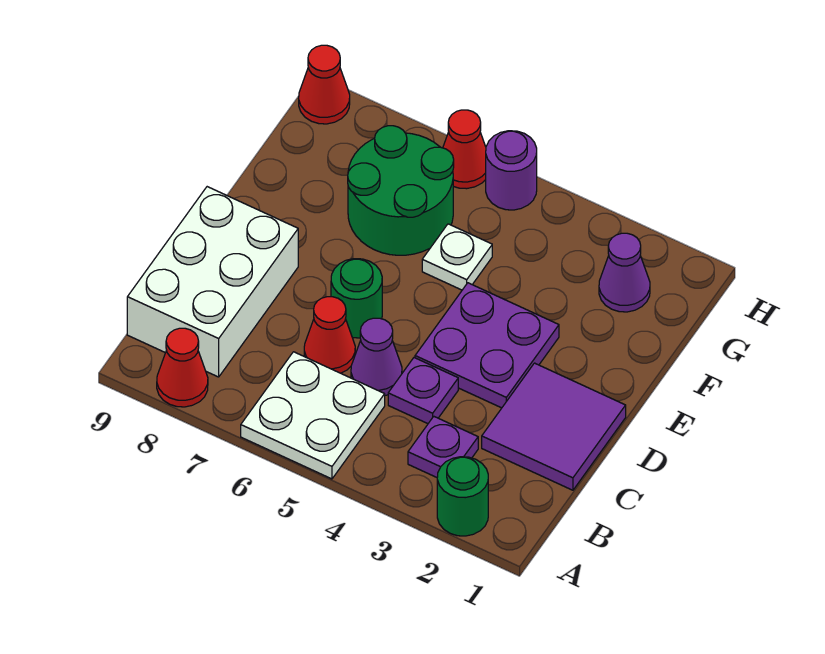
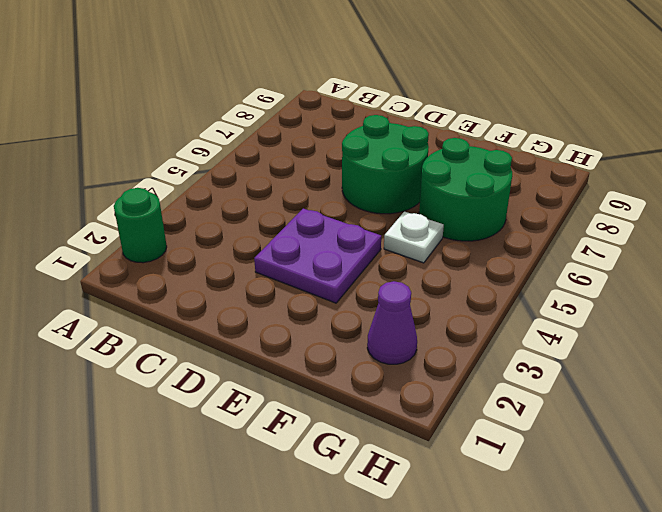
green 2x2 round brick [342,115,429,214] -> green 1x1 round brick [331,259,382,338]
none -> white 2x2 plate [241,352,385,479]
none -> red 1x1 cone [157,328,208,407]
none -> purple 1x1 plate [408,417,478,477]

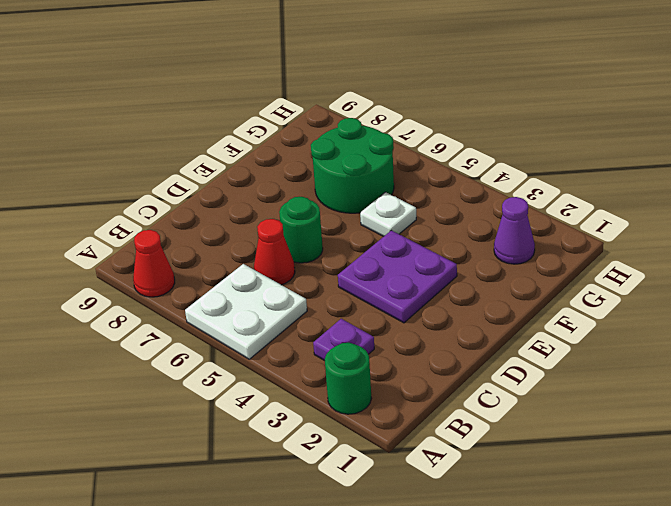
none -> white 2x3 brick [127,187,298,377]
none -> purple 2x2 tile [482,363,626,490]
none -> purple 1x1 plate [388,358,458,424]

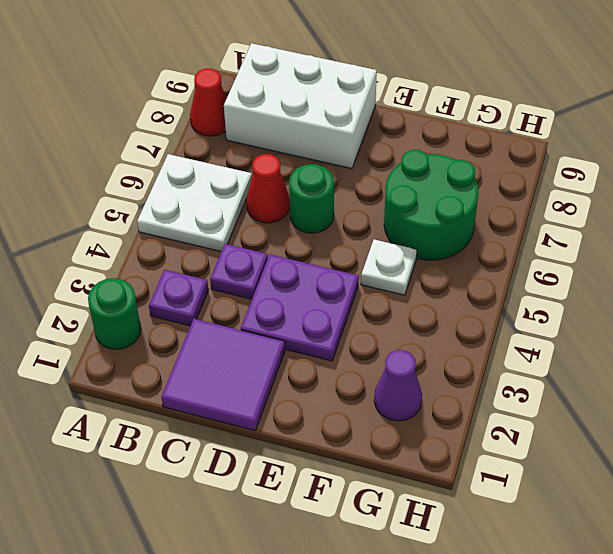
none -> purple 1x1 cone [351,318,402,395]
none -> purple 1x1 round brick [486,131,537,210]
none -> red 1x1 cone [443,110,486,189]

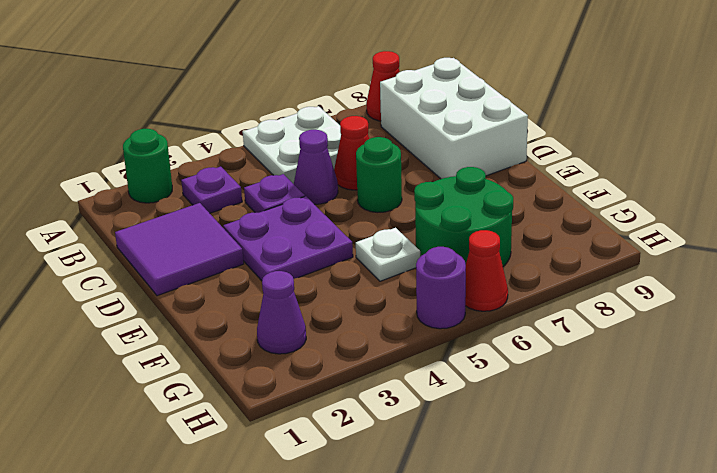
none -> red 1x1 cone [299,45,350,124]

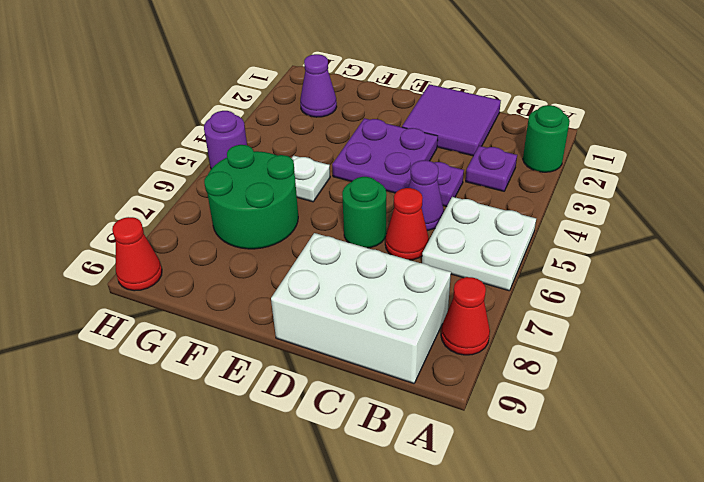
none -> red 1x1 cone [443,110,486,189]

